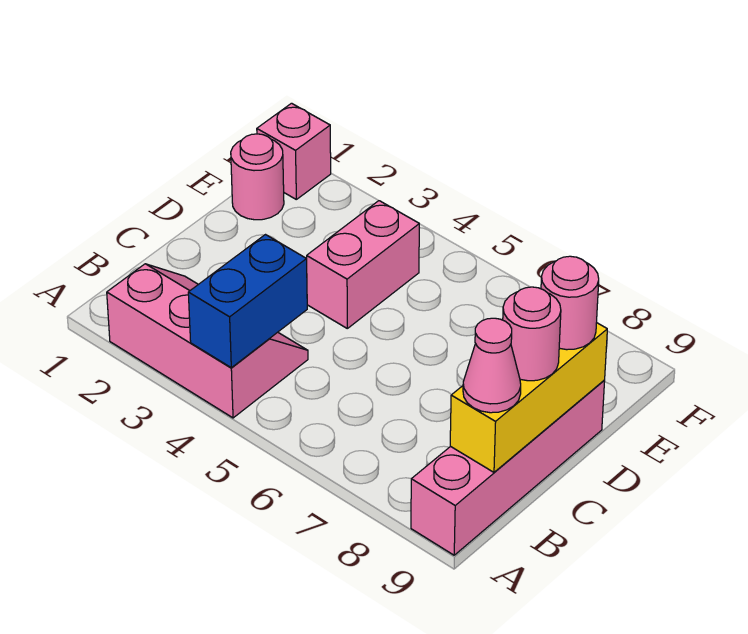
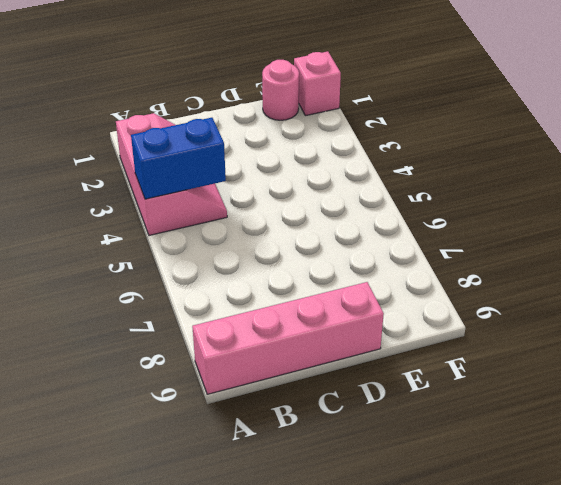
none -> pink 1x2 brick [307,201,419,328]
none -> yellow 1x3 brick [450,323,607,472]

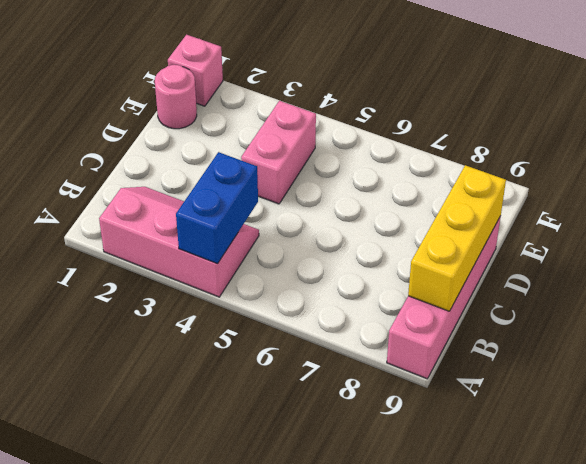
none -> pink 1x1 cone [463,318,521,413]
none -> pink 1x1 round brick [503,287,561,381]

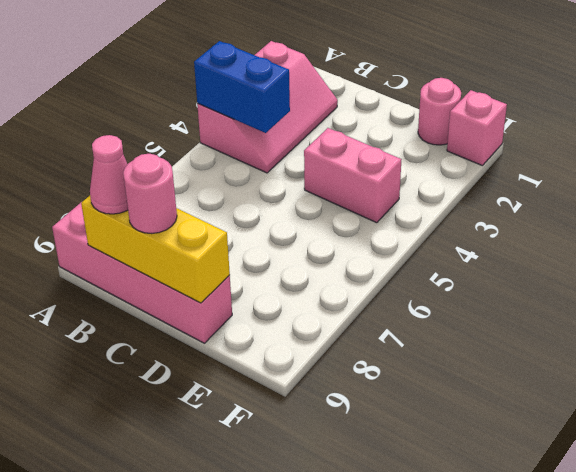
none -> pink 1x1 round brick [541,256,599,350]

